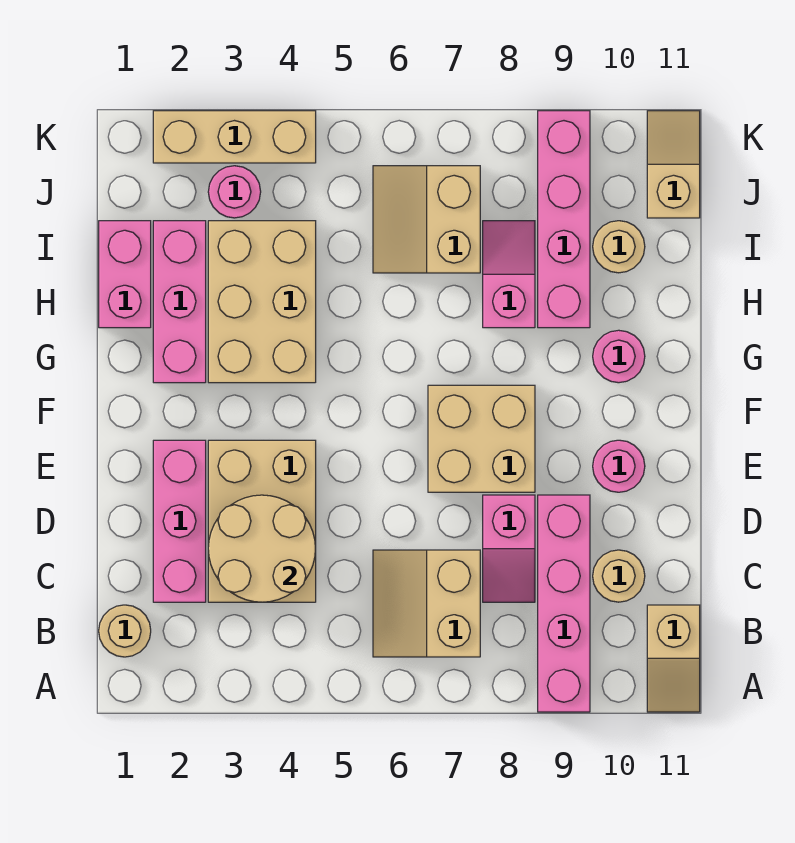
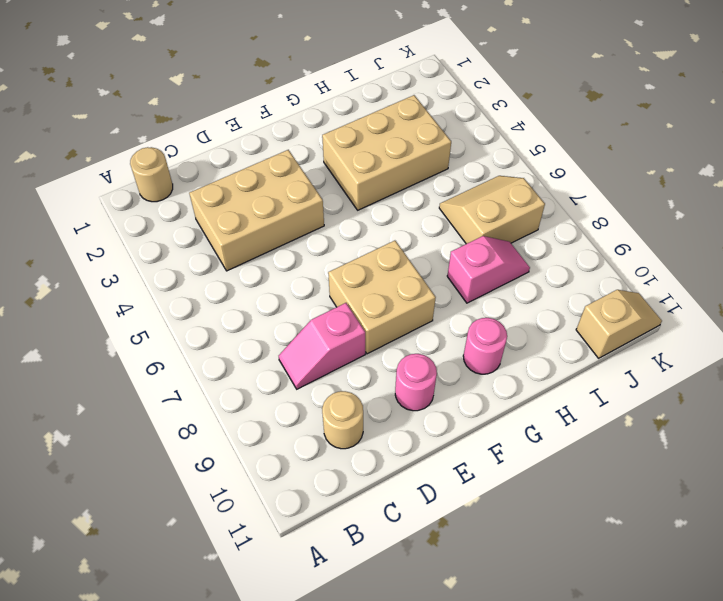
none -> pink 1x4 brick [538,495,590,712]
none -> tan 1x2 slope [647,605,700,712]
none -> tan 2x2 slope [373,550,480,657]

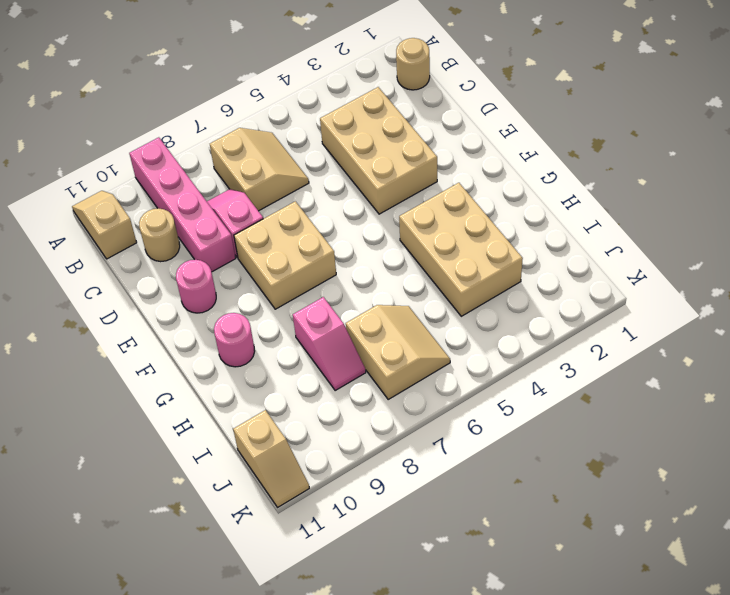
none -> pink 1x3 brick [153,440,206,602]
none -> pink 1x3 brick [153,221,206,383]
none -> pink 1x2 brick [99,221,151,328]

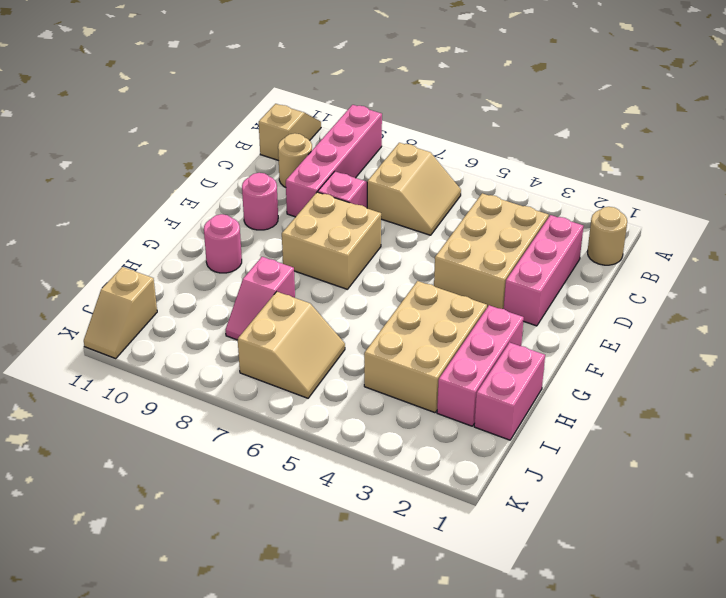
none -> pink 1x4 brick [538,111,590,328]
none -> tan 1x1 round brick [593,221,645,273]
none -> pink 1x1 round brick [208,166,261,218]

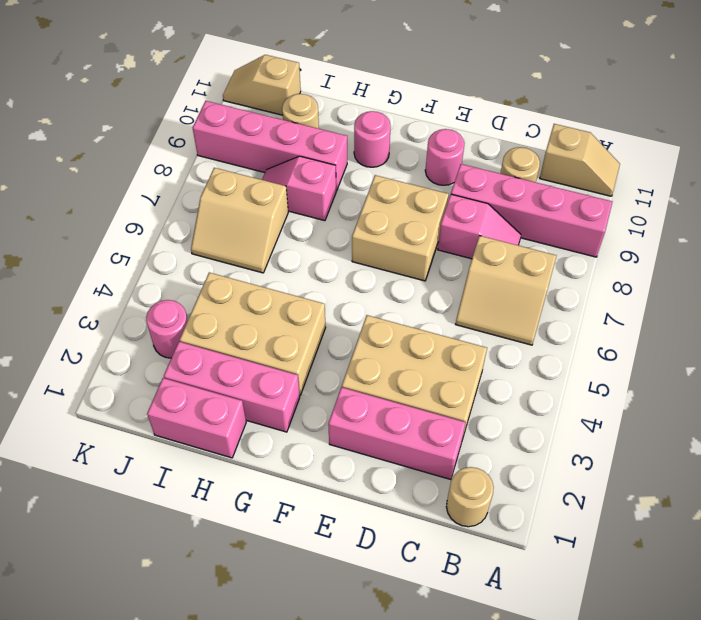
none -> tan 1x3 brick [153,111,316,163]
none -> tan 2x2 round brick [208,495,315,602]

